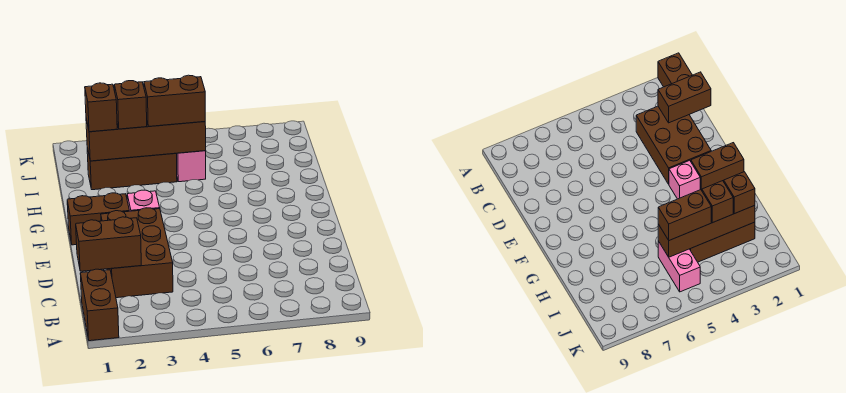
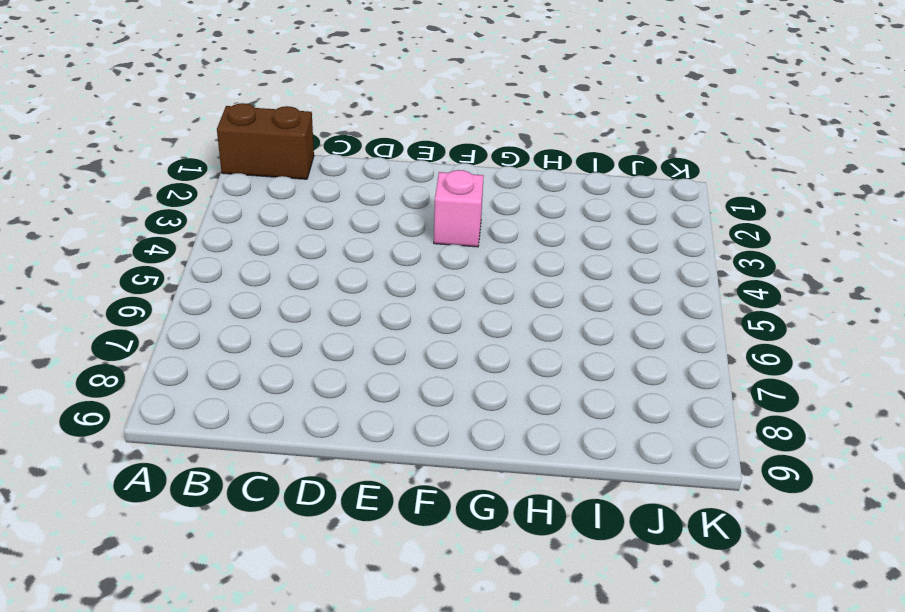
none -> brown 2x3 brick [101,208,173,298]
none -> brown 1x2 brick [67,193,129,245]

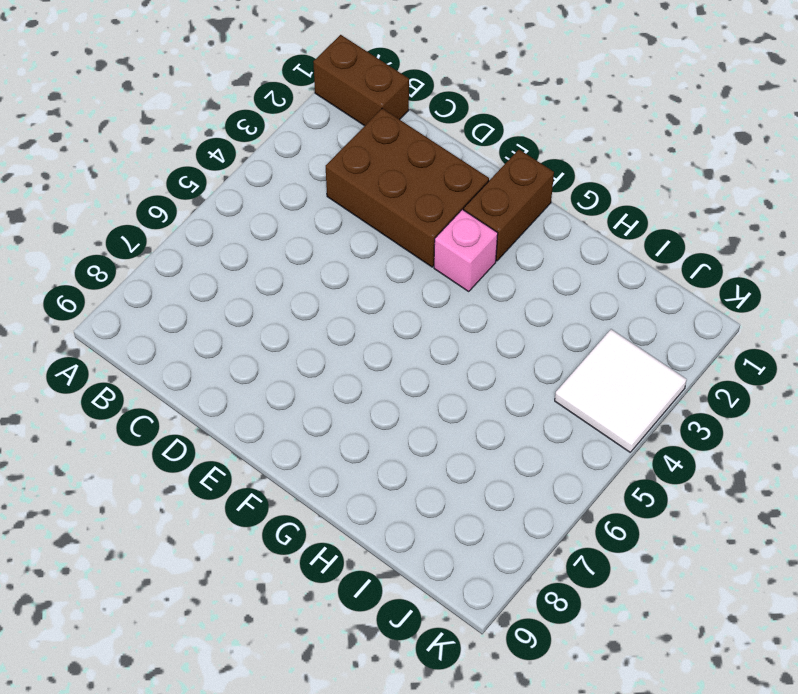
white 2x2 tile [555,329,687,452] -> none
none -> brown 1x3 brick [87,148,177,190]
none -> pink 1x2 brick [177,151,206,182]

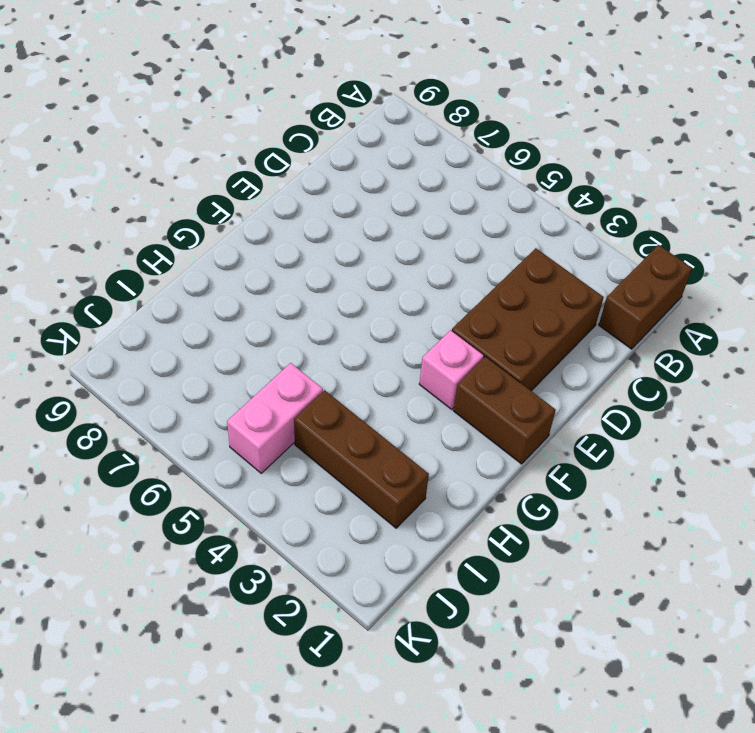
none -> brown 1x2 brick [76,217,141,271]
none -> brown 1x4 brick [86,119,206,161]

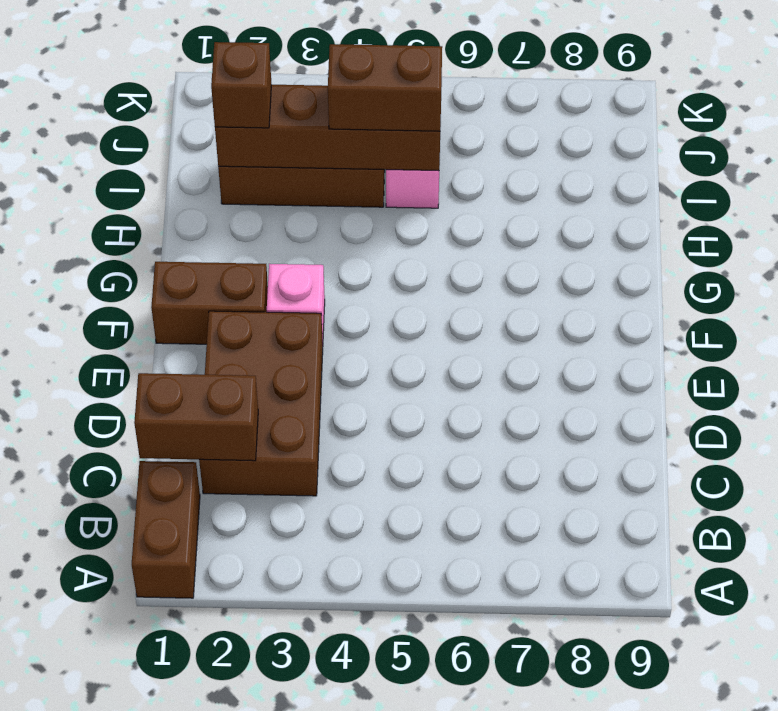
none -> brown 1x1 brick [114,81,147,129]

